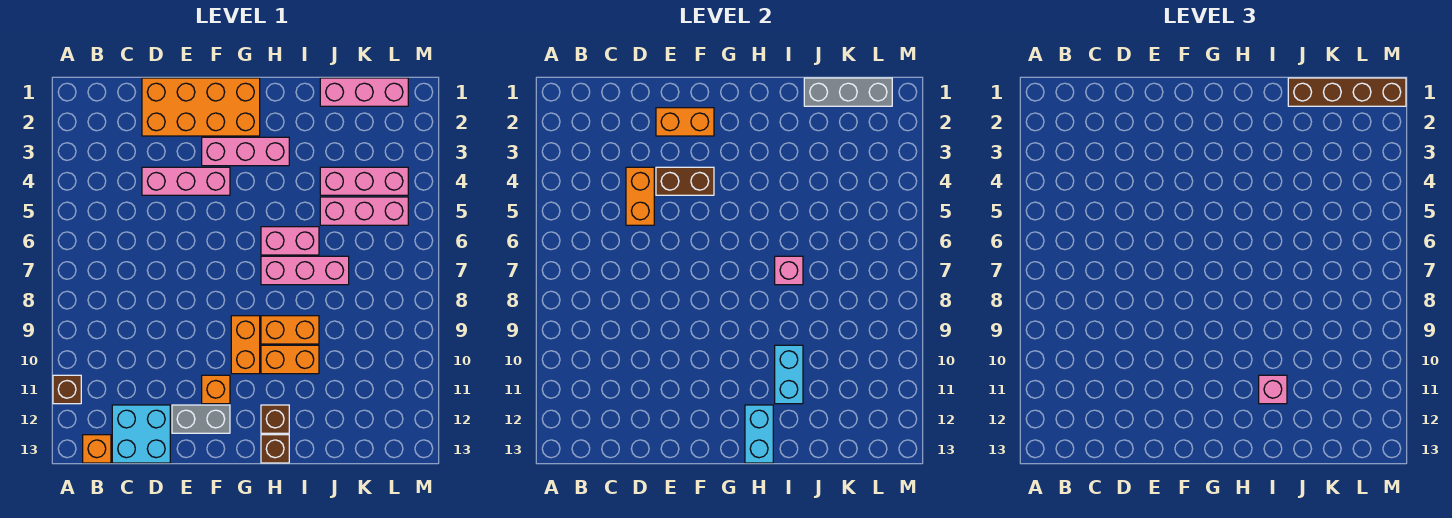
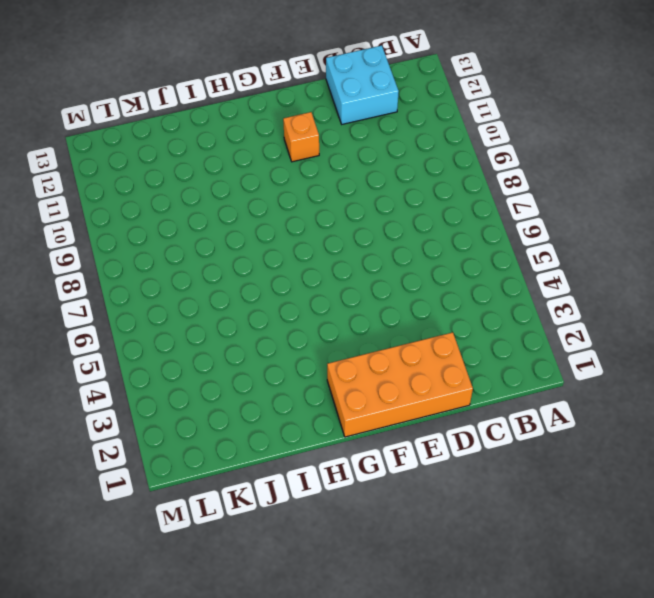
none -> brown 1x1 brick [53,375,81,404]
none -> orange 1x1 brick [83,435,111,463]
none -> pink 1x3 brick [142,167,230,195]

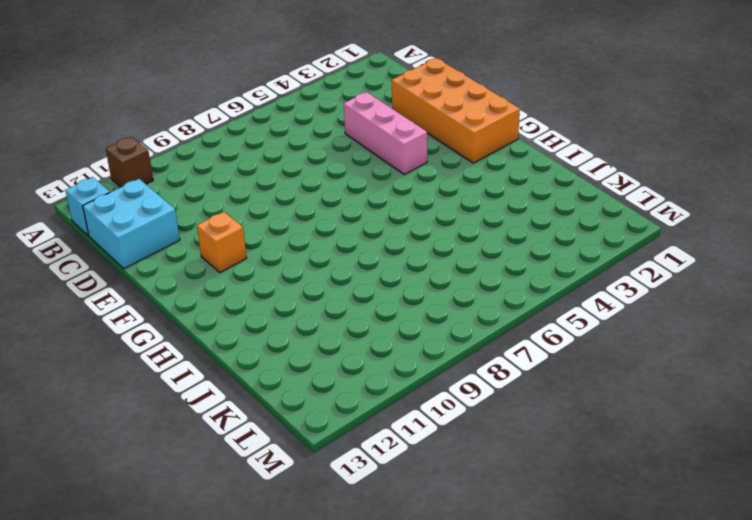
cyan 1x1 brick [65,177,110,236] -> orange 1x1 brick [83,435,111,463]
none -> grey 1x2 brick [172,405,230,433]
none -> pink 1x3 brick [202,137,289,166]
none -> orange 1x2 brick [231,316,260,374]

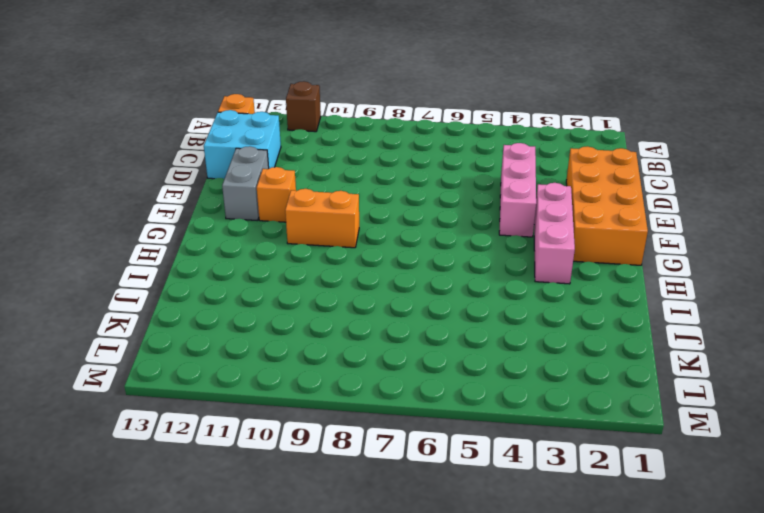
none -> pink 1x2 brick [261,227,319,255]
none -> pink 1x3 brick [261,256,349,285]
none -> orange 1x2 brick [261,316,319,344]

